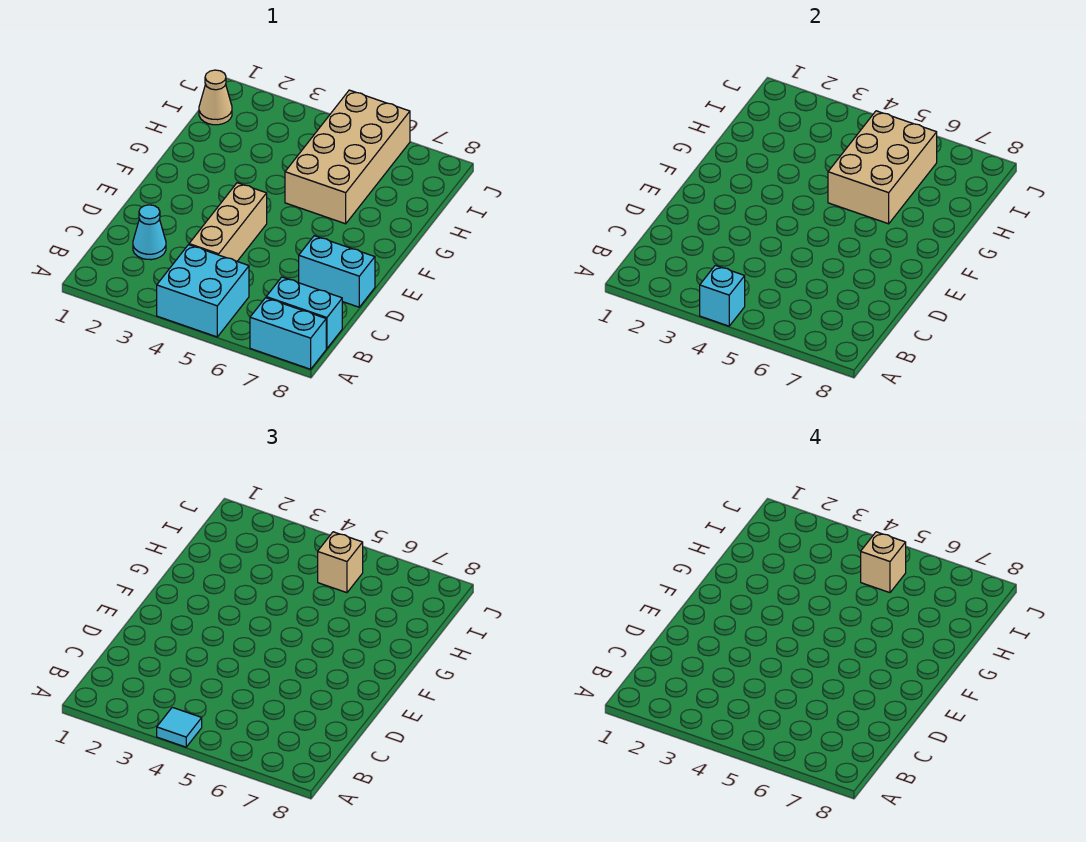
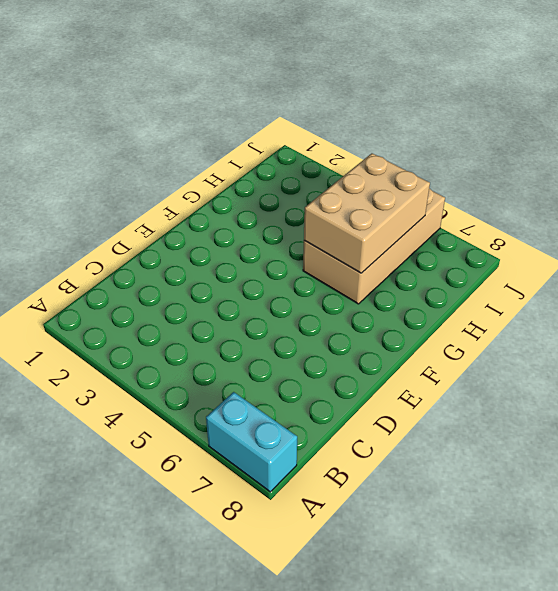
none -> cyan 2x2 brick [157,245,249,337]
none -> cyan 1x2 brick [266,277,342,349]
none -> cyan 1x1 cone [133,205,166,260]

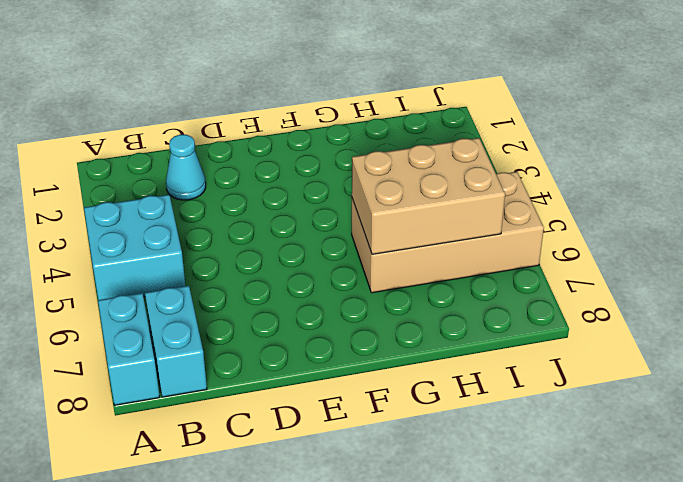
none -> tan 1x3 brick [189,183,267,261]
none -> cyan 1x2 brick [299,236,375,307]
none -> tan 1x1 cone [199,70,232,125]

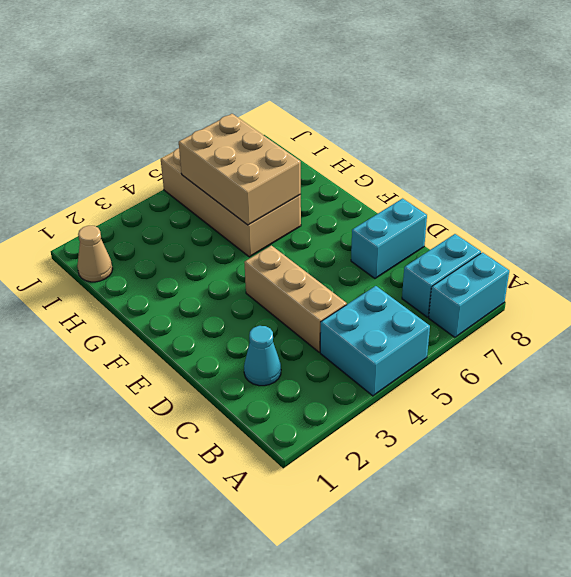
none -> cyan 1x1 brick [700,265,745,326]
none -> cyan 1x1 tile [157,707,202,747]
none -> tan 1x1 brick [318,532,363,593]

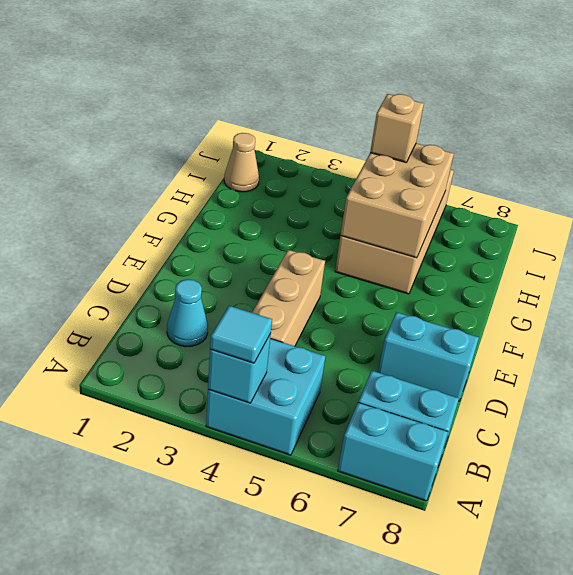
none -> tan 1x1 brick [861,532,906,593]

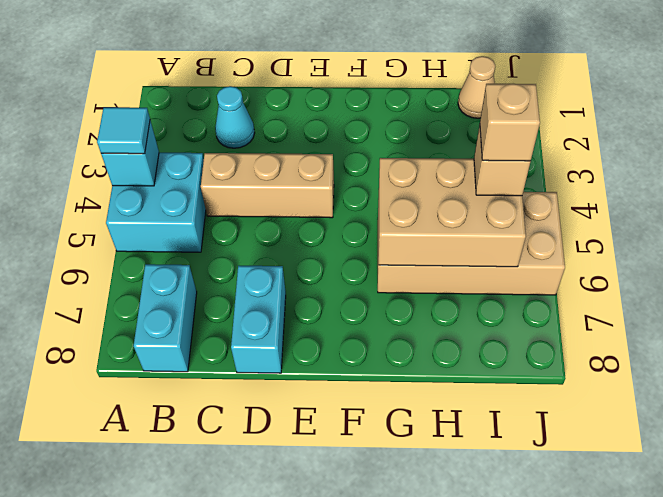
none -> cyan 1x2 brick [250,298,326,369]

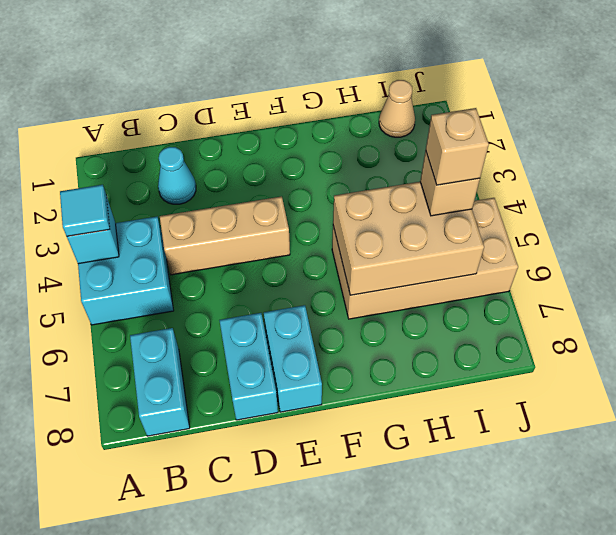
cyan 1x2 brick [264,305,322,412] -> cyan 1x2 brick moved to [250,298,326,369]

